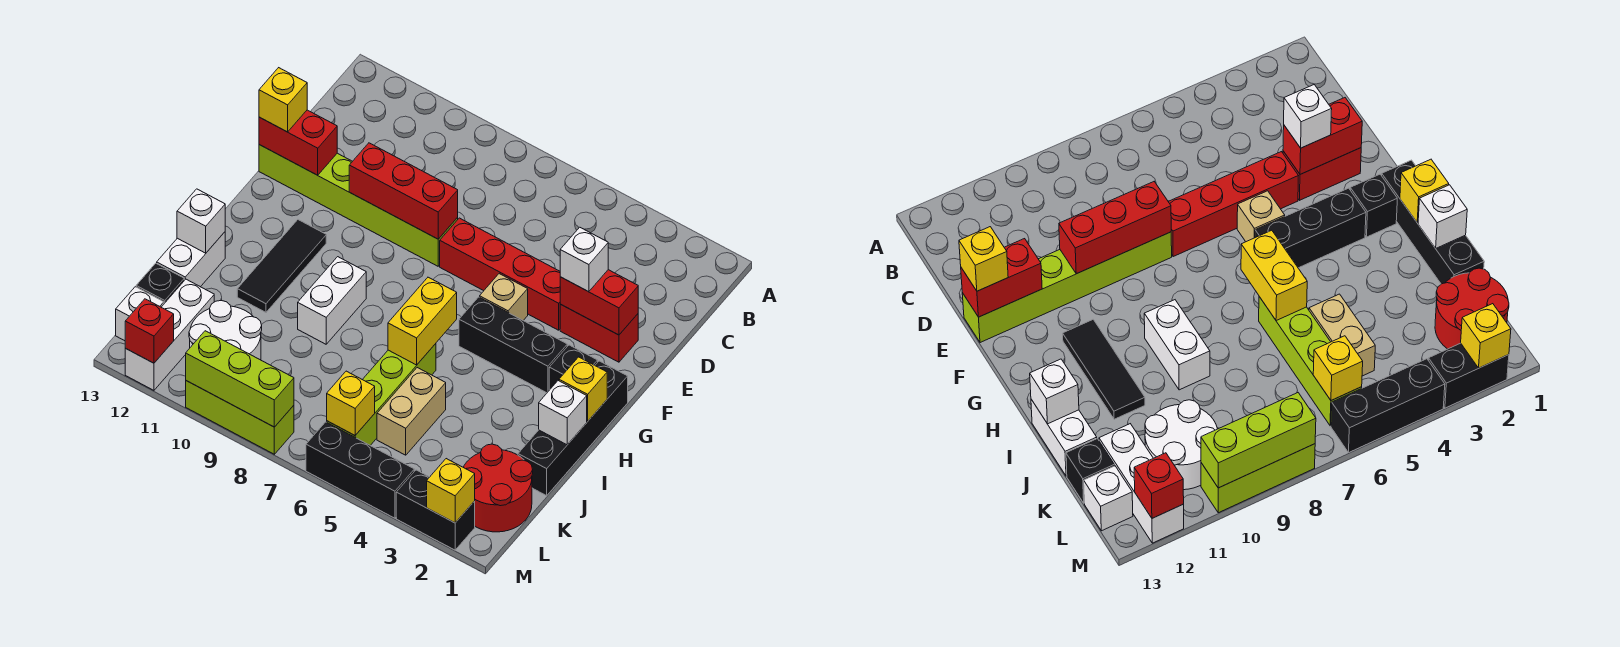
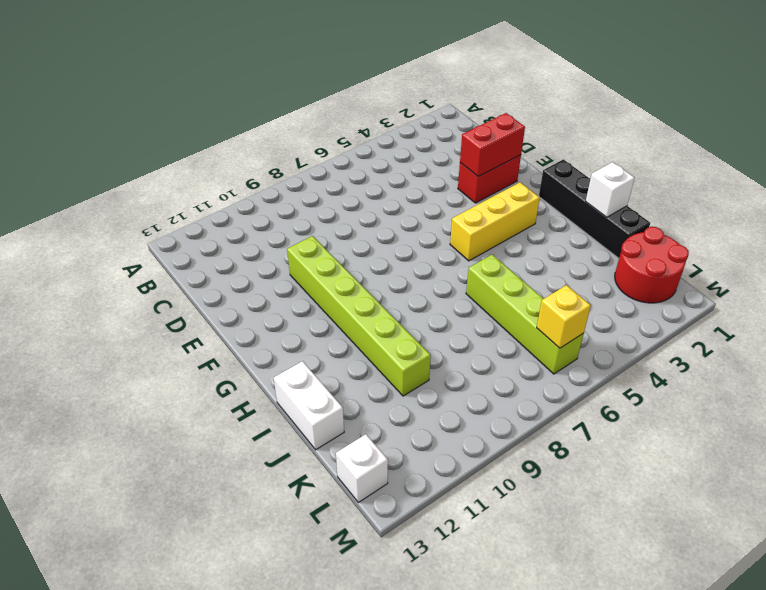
lime 1x6 brick [287,236,431,396] -> lime 1x6 brick turned to [259,145,458,266]
yellow 1x3 brick [450,182,540,261] -> black 1x3 brick [459,297,567,393]
none -> red 1x4 brick [440,218,560,330]
none -> tan 1x1 brick [480,274,528,320]
none -> black 1x1 brick [549,345,598,390]
none -> black 1x3 tile [237,220,326,312]

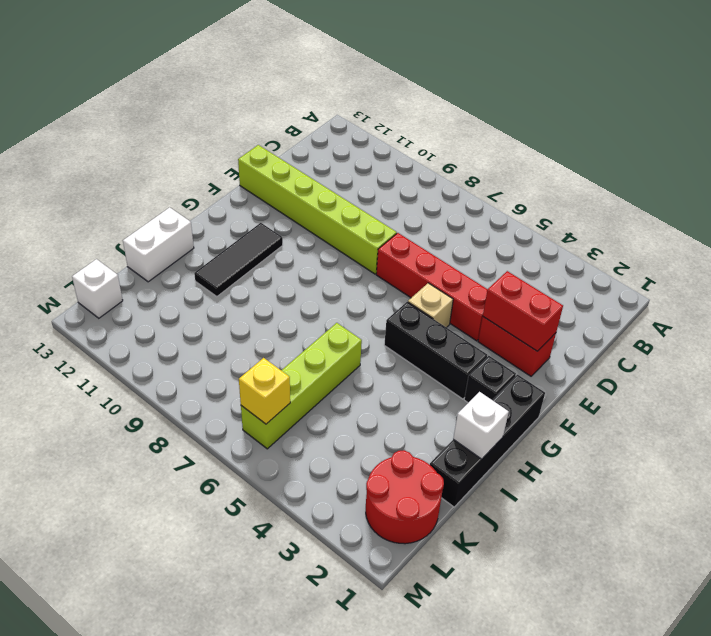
none -> white 1x2 brick [298,257,366,344]
none -> tan 1x2 brick [377,368,446,455]
none -> white 2x2 round brick [189,300,262,360]
none -> white 1x3 brick [125,279,214,390]

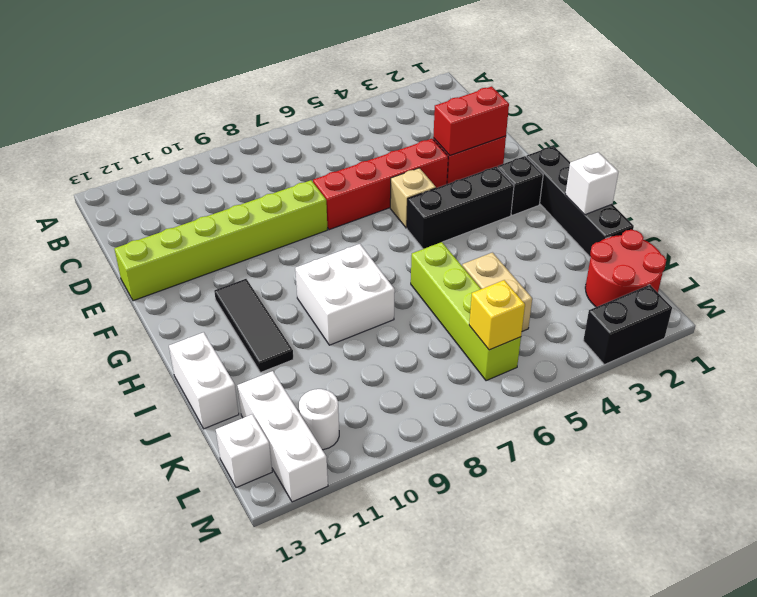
white 2x2 brick [295,244,395,345] -> white 1x2 brick [298,257,366,344]
white 1x1 round brick [299,389,339,450] -> white 2x2 round brick [189,300,262,360]
none -> black 1x1 brick [136,263,184,303]
none -> black 1x3 brick [306,422,414,518]
none -> lime 1x3 brick [186,381,294,454]
none -> red 1x3 brick [349,143,458,239]

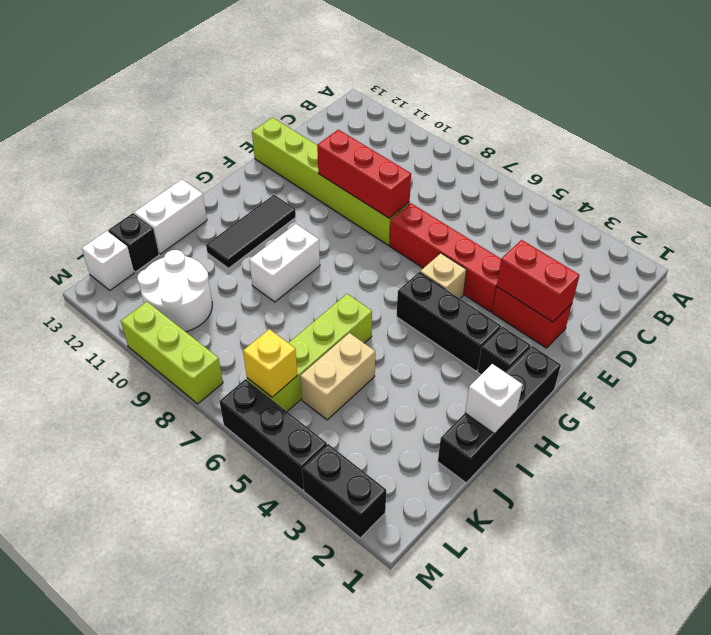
none -> red 2x2 round brick [463,444,533,532]
none -> white 1x3 brick [125,279,214,390]
none -> red 1x2 brick [259,110,337,175]
none -> yellow 1x1 brick [559,357,607,421]

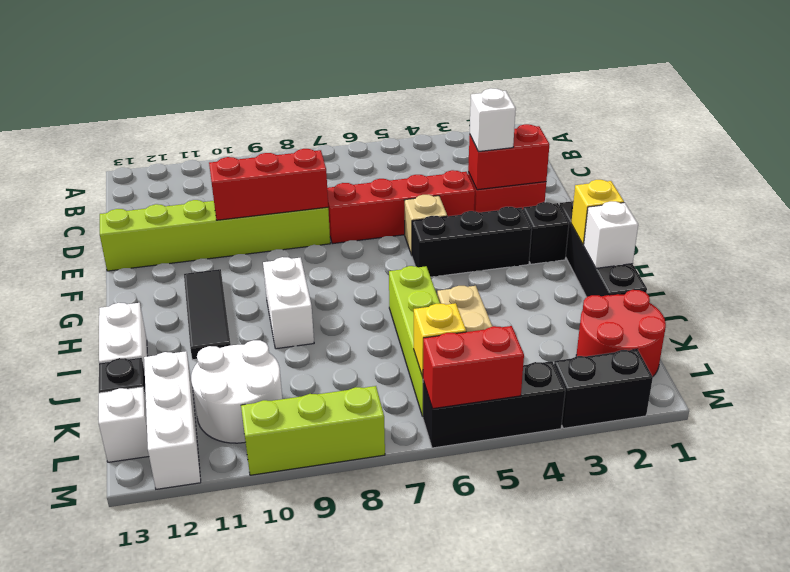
red 1x2 brick [423,326,524,409] -> red 1x2 brick moved to [259,110,337,175]
none -> yellow 1x2 brick [388,277,457,365]
none -> white 1x1 brick [177,189,225,253]
none -> yellow 1x1 brick [427,459,475,523]
none -> lime 1x3 brick [186,331,294,427]

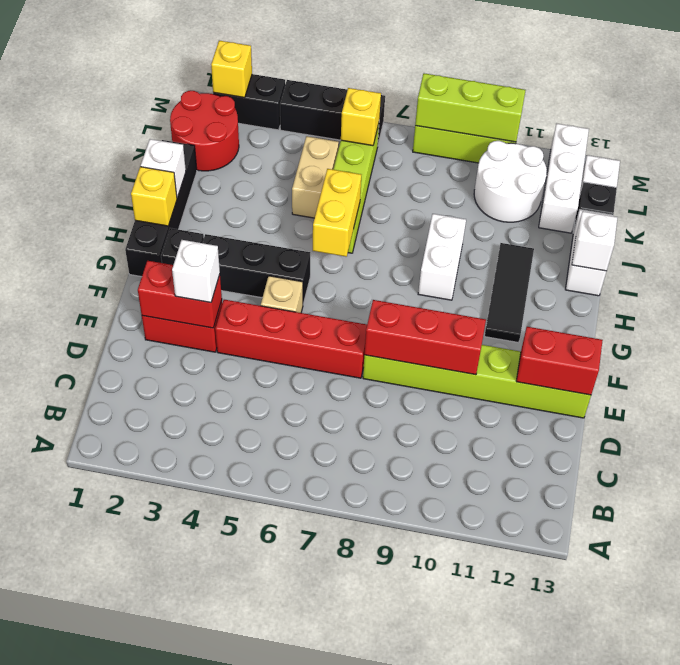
none -> red 1x1 brick [125,299,174,363]
none -> yellow 1x1 brick [259,68,307,132]

